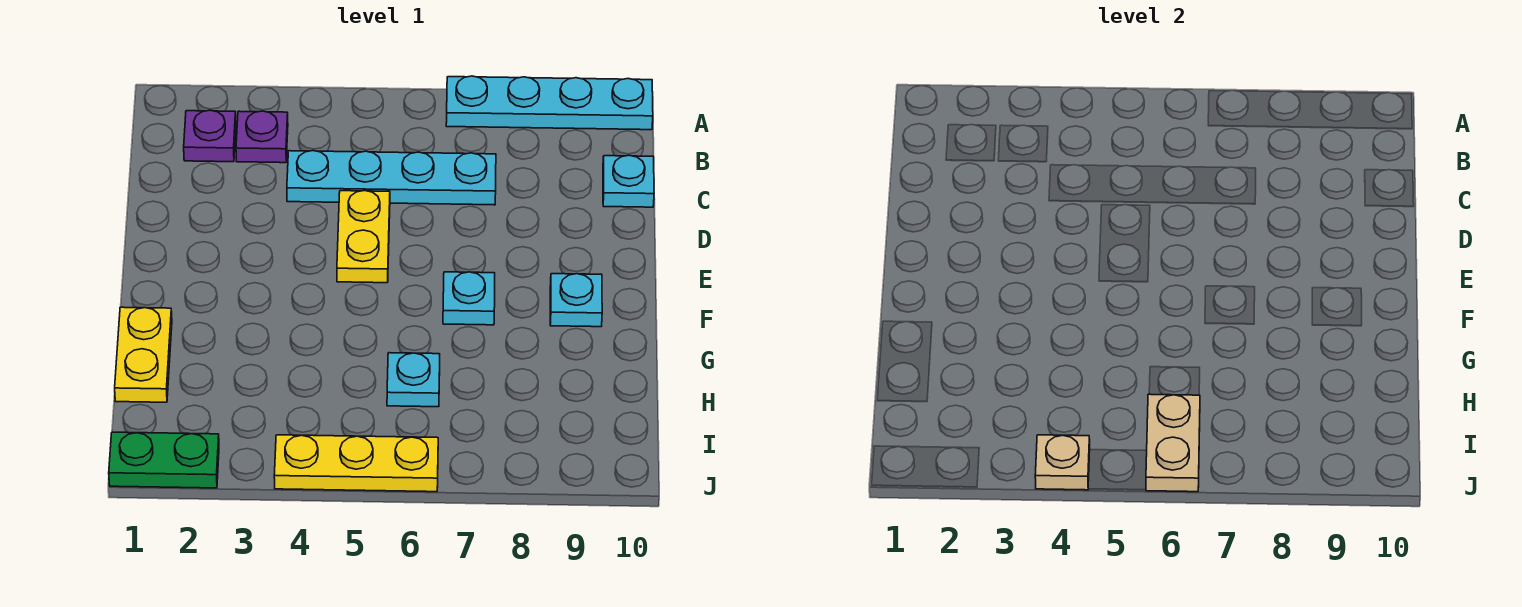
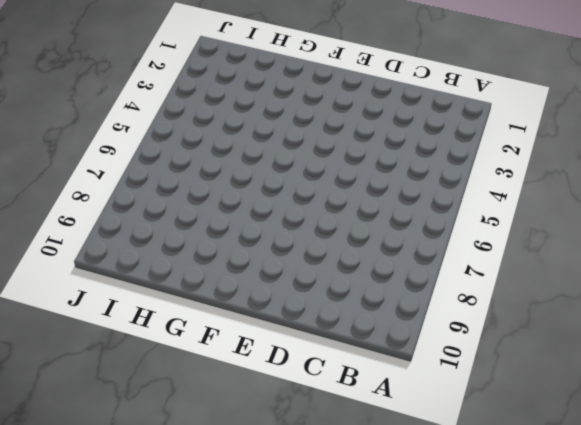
none -> cyan 1x4 plate [446,76,653,130]
none -> purple 1x1 plate [184,110,236,162]
none -> purple 1x1 plate [236,111,288,163]

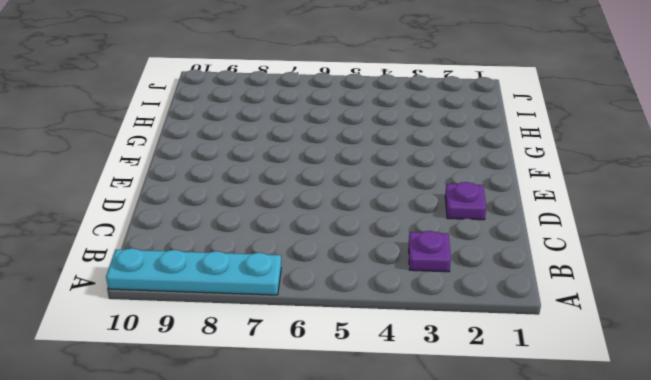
purple 1x1 plate [445,182,486,220] -> purple 1x1 plate moved to [184,110,236,162]
none -> cyan 1x4 plate [287,151,496,205]
none -> cyan 1x1 plate [603,155,654,207]
none -> yellow 1x2 plate [337,191,390,283]

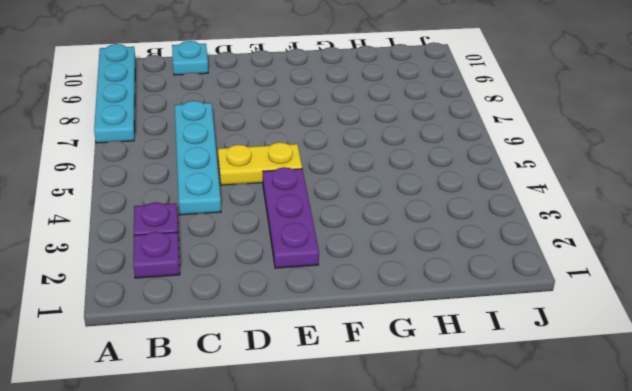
purple 1x3 plate [263,167,319,268] -> none
none -> cyan 1x1 plate [443,272,495,325]
none -> cyan 1x1 plate [550,274,602,327]
none -> yellow 1x2 plate [115,307,172,402]

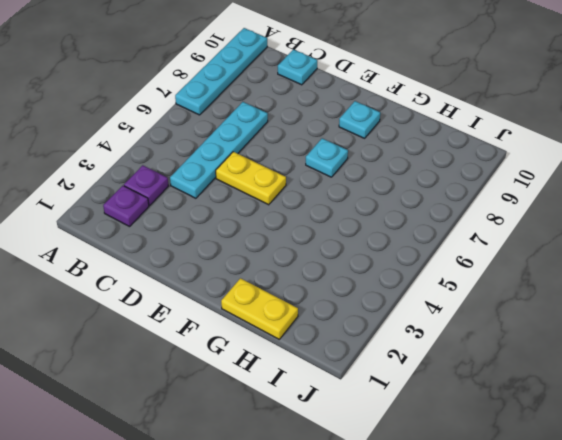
none -> cyan 1x1 plate [387,353,440,407]
none -> green 1x2 plate [109,432,219,488]
none -> yellow 1x3 plate [274,435,438,492]

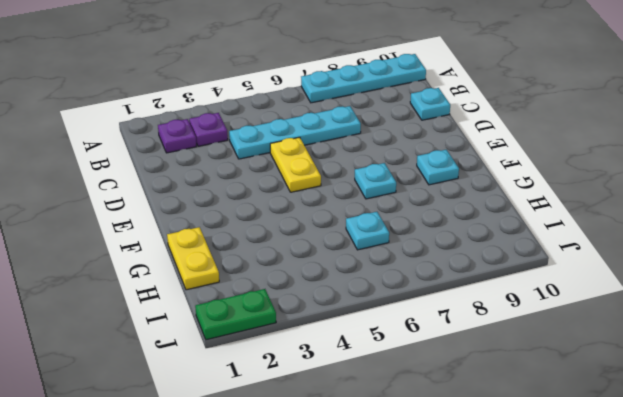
none -> yellow 1x3 plate [274,435,438,492]
none -> tan 1x2 plate [1146,394,1200,492]
none -> tan 1x1 plate [1035,435,1090,490]

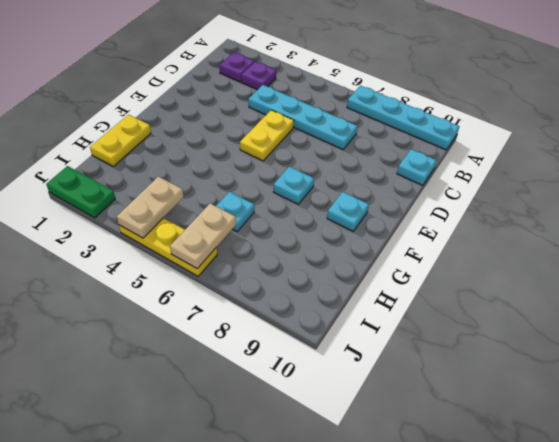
tan 1x2 plate [117,177,183,238] -> tan 1x1 plate [1035,435,1090,490]

